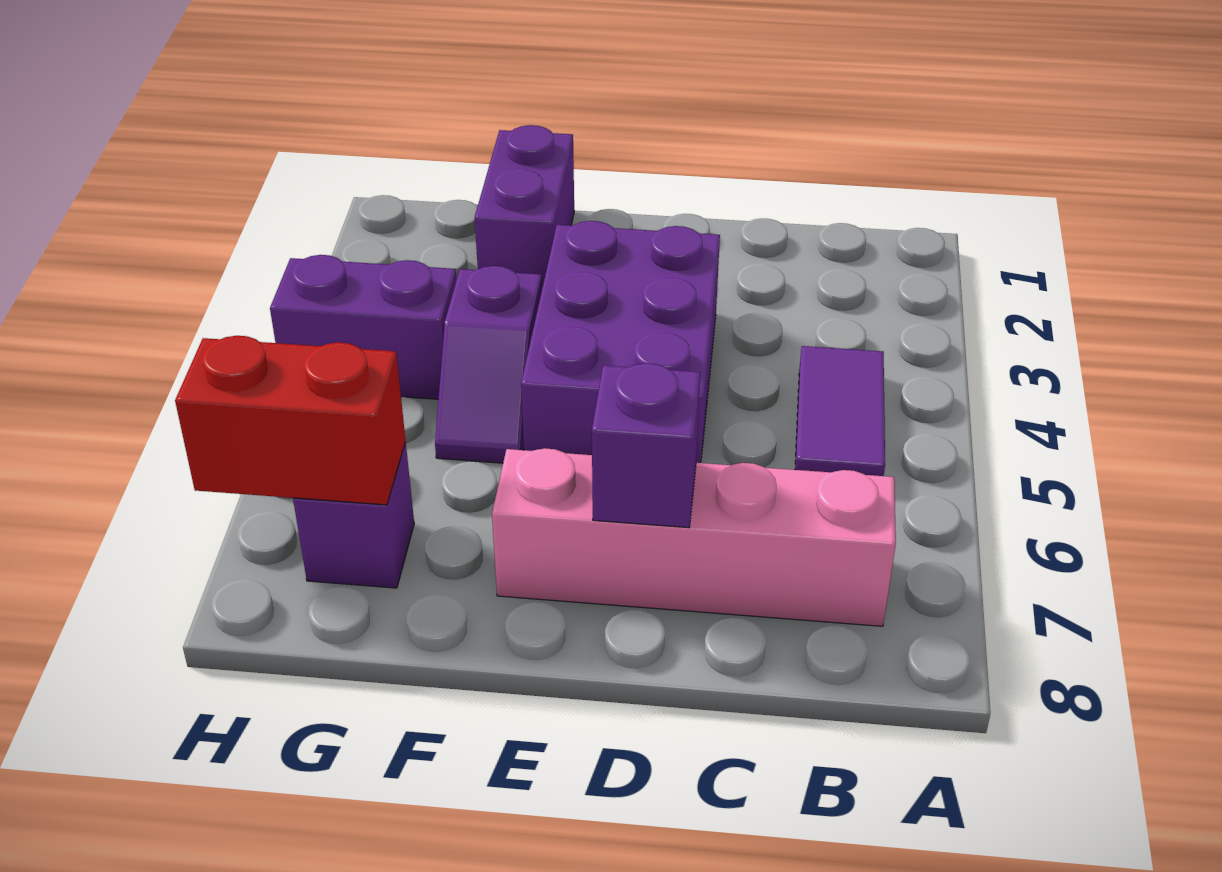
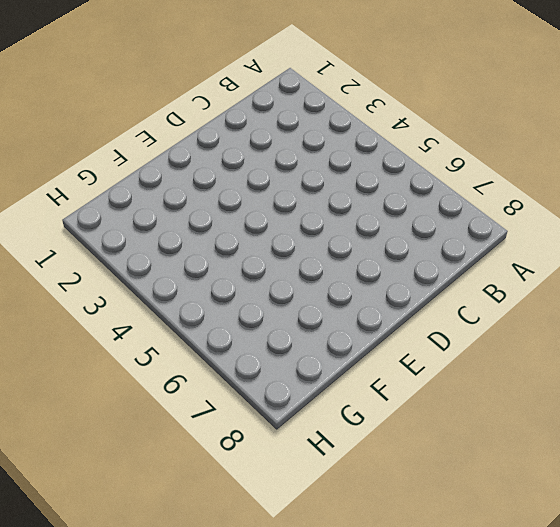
none -> purple 1x2 tile [795,346,885,476]
none -> pink 1x4 brick [492,448,896,626]

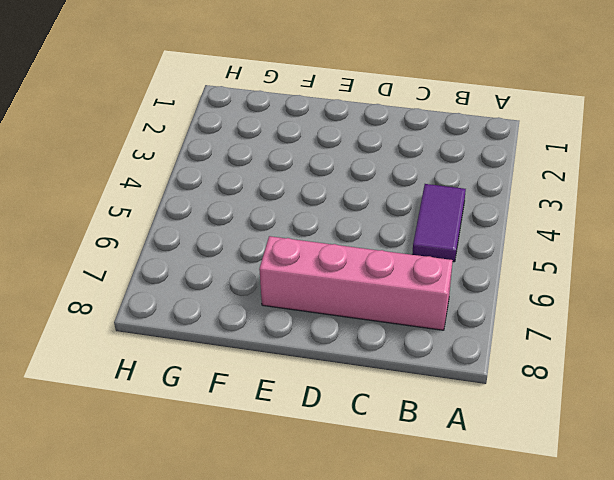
none -> purple 2x3 brick [521,221,720,463]
none -> purple 1x2 brick [475,125,574,288]

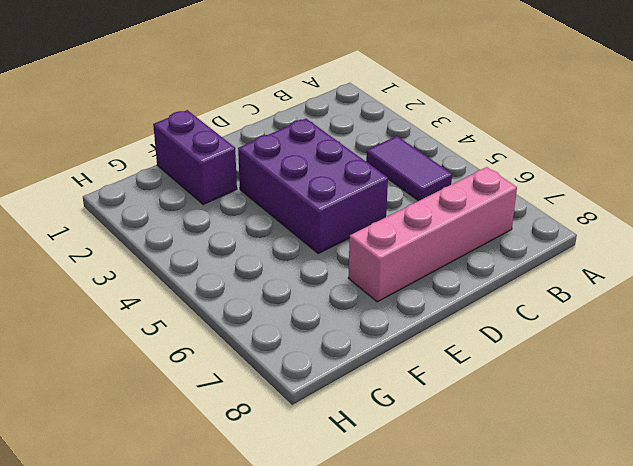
none -> purple 1x2 slope [435,266,542,463]
none -> purple 1x2 brick [270,255,456,399]

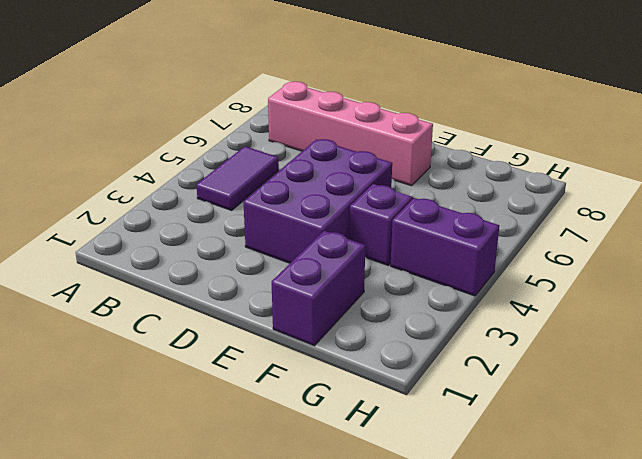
none -> purple 1x1 brick [293,443,414,588]
none -> purple 1x1 brick [592,363,700,528]

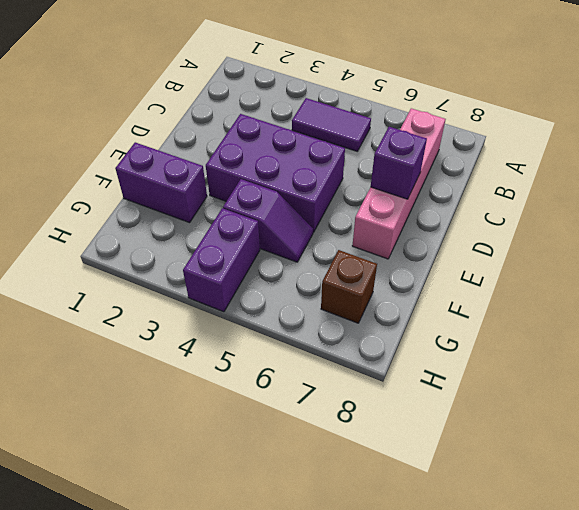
brown 1x1 brick [321,250,377,323] -> purple 1x1 brick [293,443,414,588]
none -> red 1x2 brick [175,336,406,505]

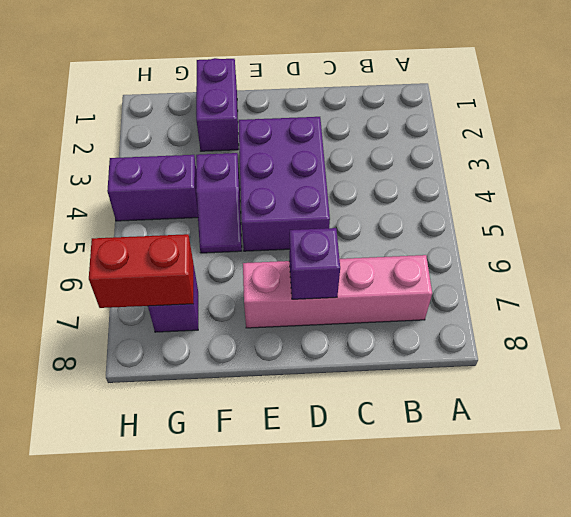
none -> purple 1x2 tile [795,346,885,476]

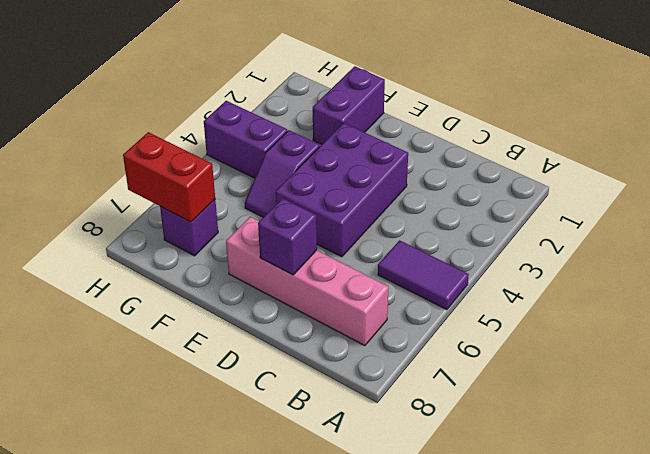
purple 1x2 tile [378,240,469,310] -> purple 1x2 tile turned to [795,346,885,476]

